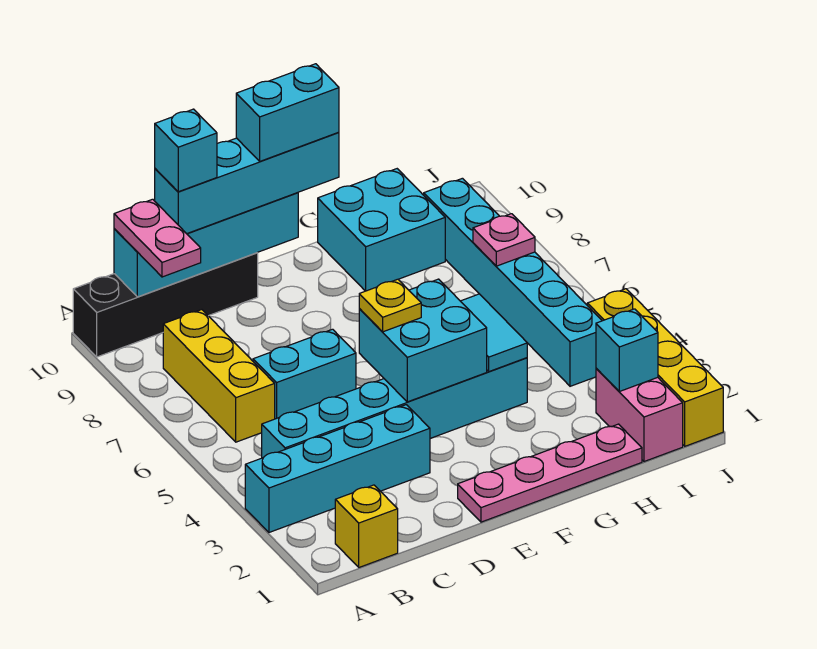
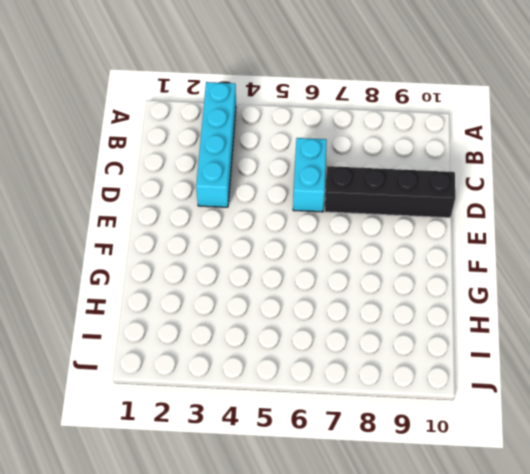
black 1x4 brick [325,166,455,218] -> black 1x4 brick turned to [73,253,258,357]
none -> yellow 1x1 brick [335,485,398,567]
none -> cyan 1x6 brick [262,358,527,458]
none -> yellow 1x3 brick [163,310,275,442]

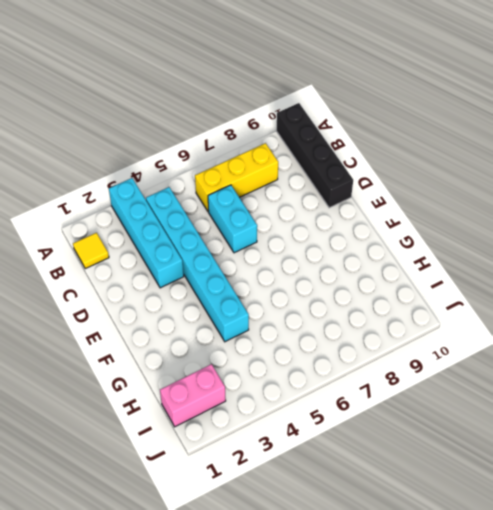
yellow 1x1 tile [73,233,109,269] -> yellow 1x1 brick [335,485,398,567]
none -> pink 1x4 plate [458,424,642,522]
none -> cyan 2x2 brick [318,169,445,291]
none -> cyan 1x6 brick [424,178,602,386]

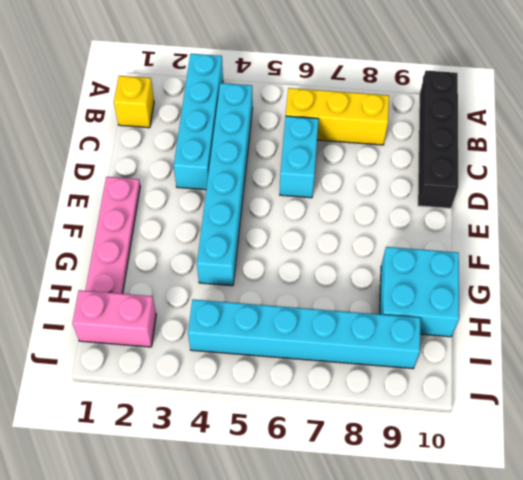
none -> yellow 1x4 brick [587,289,723,446]
none -> cyan 1x4 brick [114,193,298,297]
none -> cyan 2x2 brick [359,279,487,402]

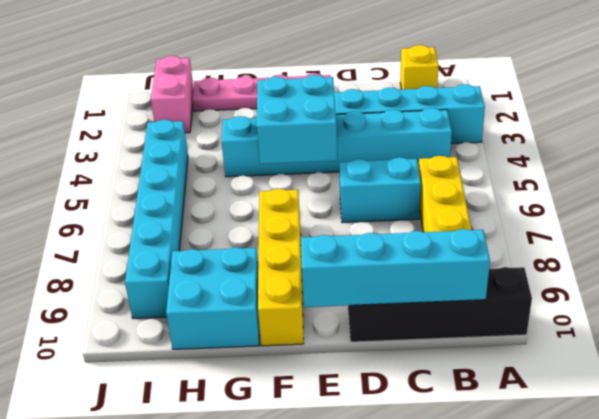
yellow 1x4 brick [258,189,304,346] -> yellow 1x4 brick moved to [587,289,723,446]
none -> cyan 1x2 tile [461,294,527,371]
none -> cyan 1x1 brick [596,309,658,391]
none -> pink 1x1 plate [473,214,535,266]

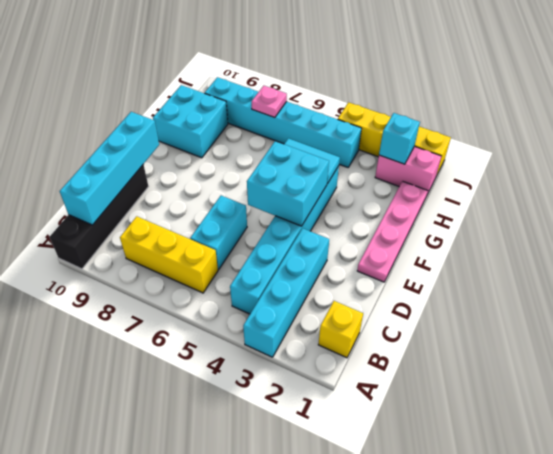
none -> pink 1x2 plate [114,199,201,277]
none -> cyan 1x4 brick [155,132,339,234]
none -> yellow 1x1 plate [359,279,421,332]

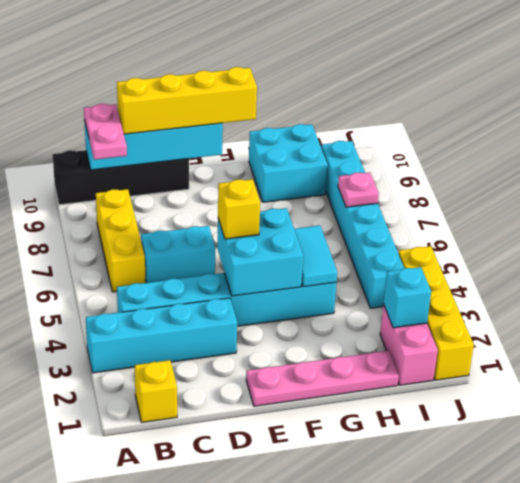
yellow 1x4 brick [117,67,257,134] -> cyan 1x4 brick [155,132,339,234]
yellow 1x1 brick [218,179,260,239] -> yellow 1x1 plate [359,279,421,332]
none -> cyan 1x1 brick [155,109,217,192]
none -> cyan 1x2 brick [236,64,339,161]

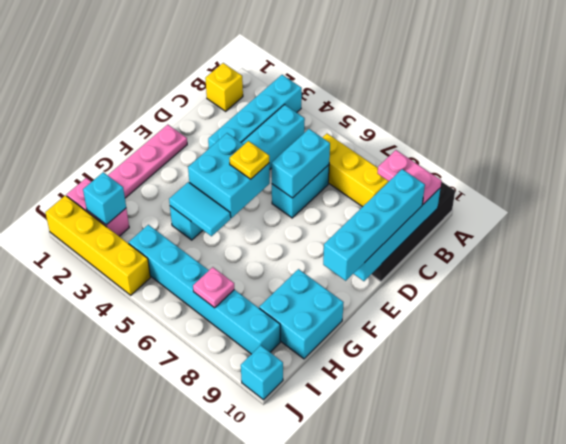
cyan 1x2 brick [271,129,330,198] -> cyan 1x2 brick moved to [236,64,339,161]
cyan 1x1 brick [241,345,283,400] -> cyan 1x1 brick moved to [155,109,217,192]

